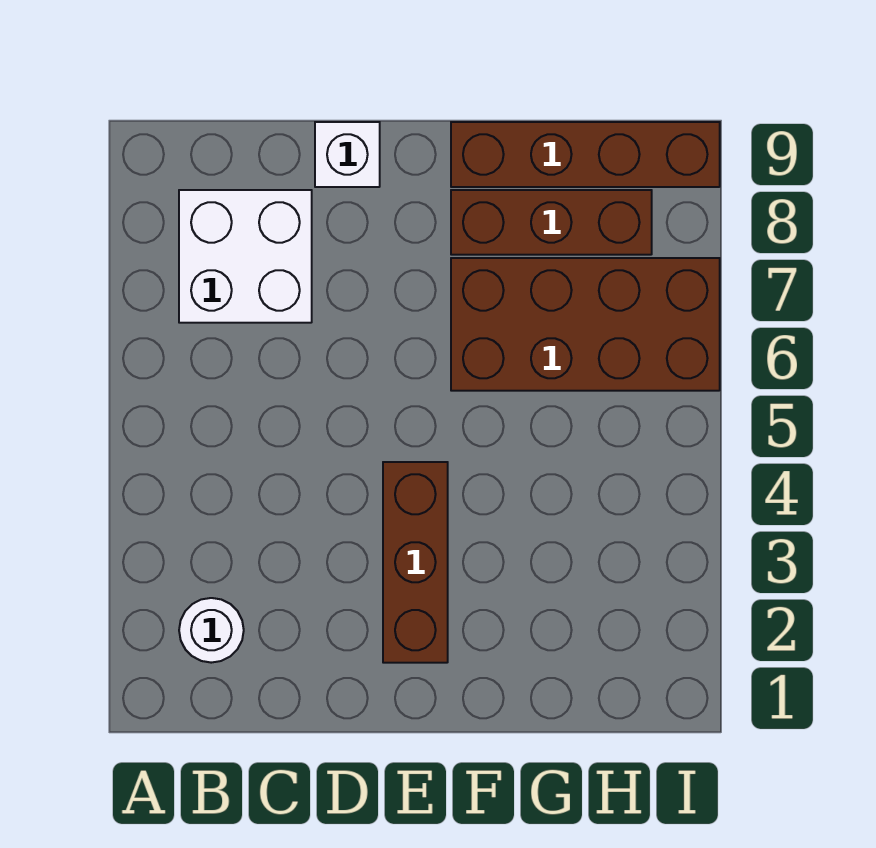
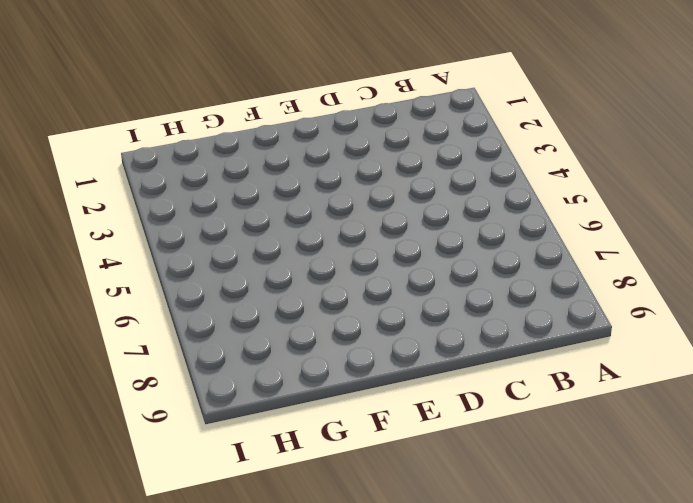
none -> white 1x1 round brick [179,598,244,663]
none -> white 2x2 brick [179,190,312,323]

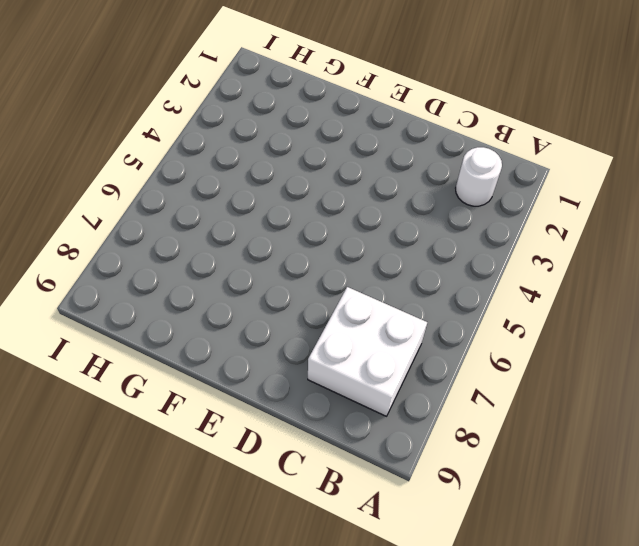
none -> white 1x1 brick [315,122,380,187]
none -> brown 1x3 brick [383,462,448,663]

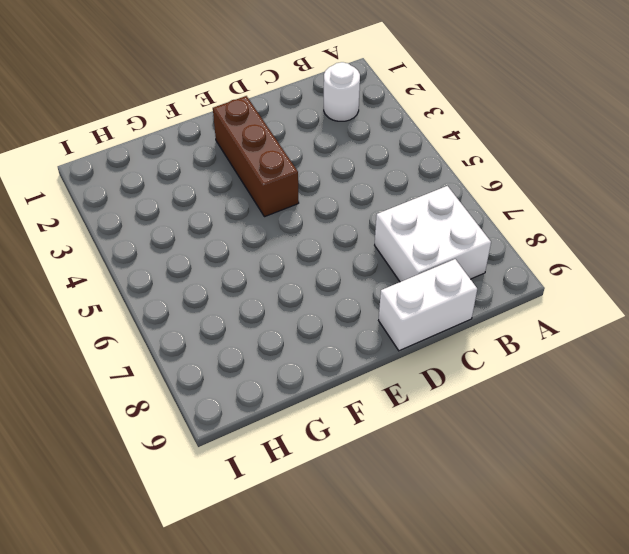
white 1x2 brick [379,259,477,351] -> white 1x1 brick [315,122,380,187]
none -> brown 2x4 brick [451,258,720,391]
none -> brown 1x3 brick [451,190,652,255]

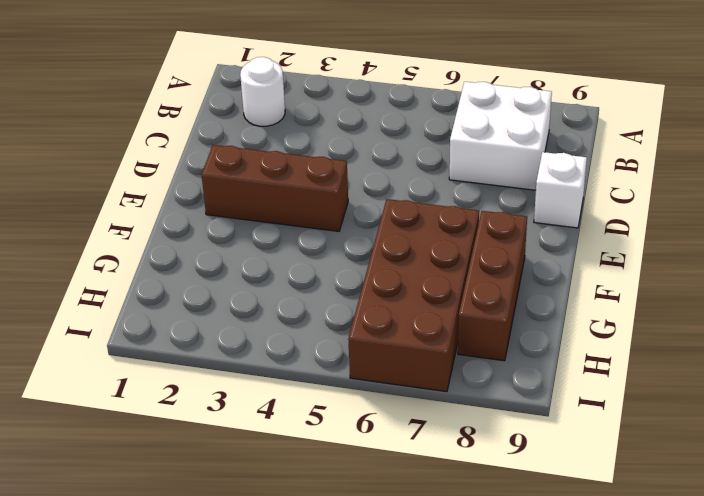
none -> brown 1x4 brick [451,122,720,187]

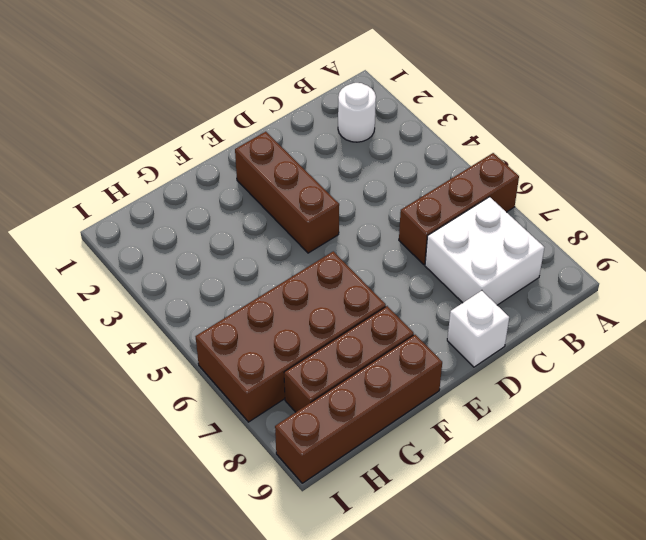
brown 1x3 brick [399,153,519,264] -> none

